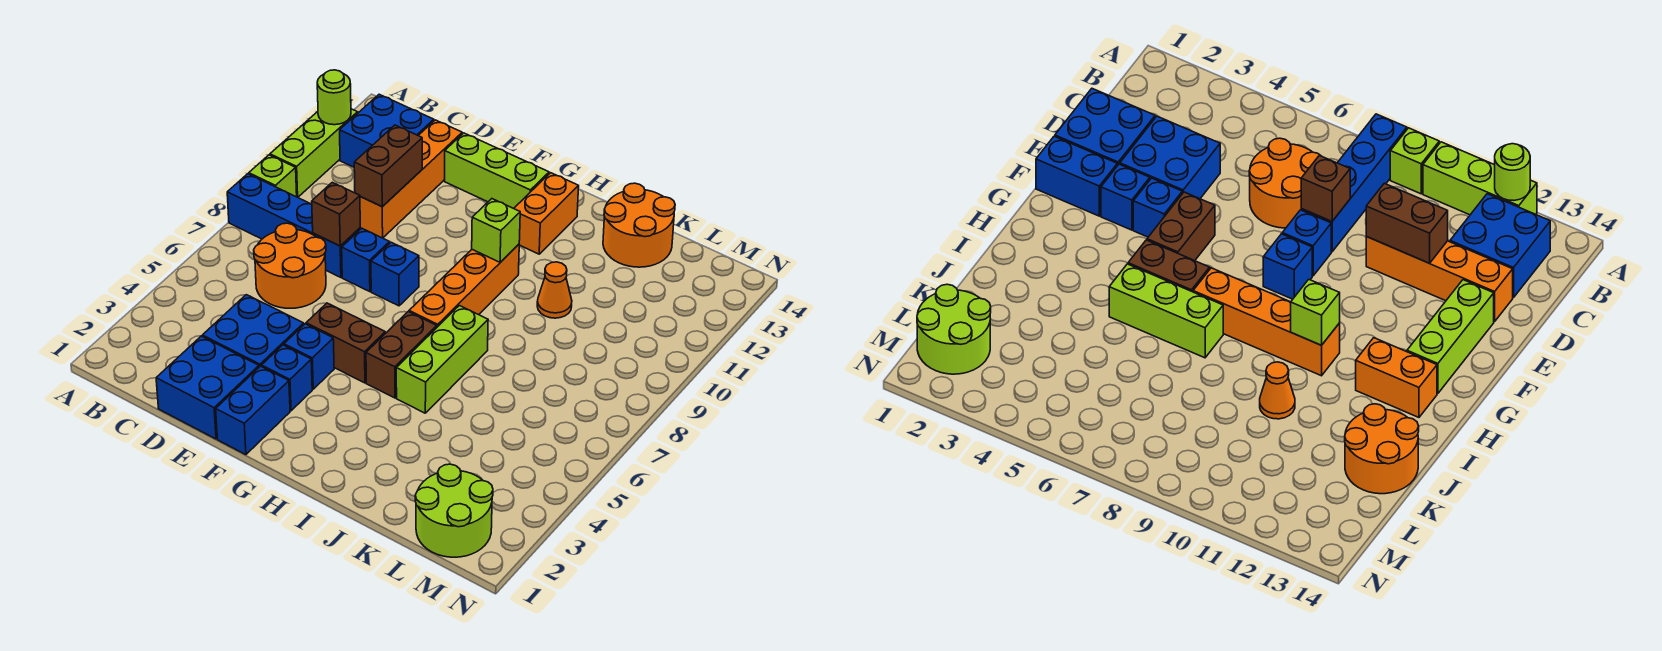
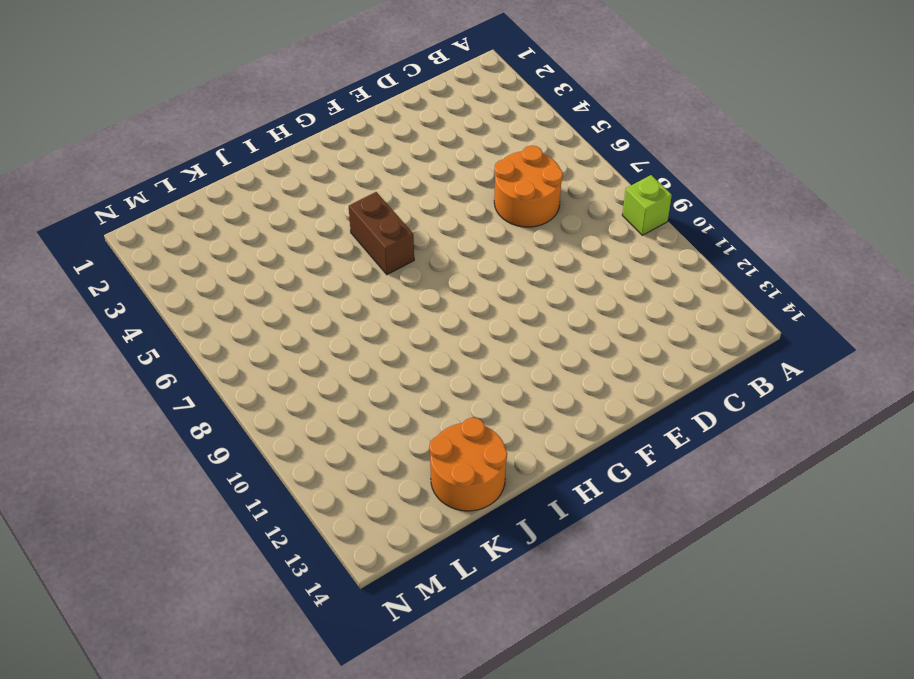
none -> blue 1x4 brick [227,174,360,277]
none -> lime 1x3 brick [270,109,358,197]
none -> blue 2x2 brick [340,94,434,167]

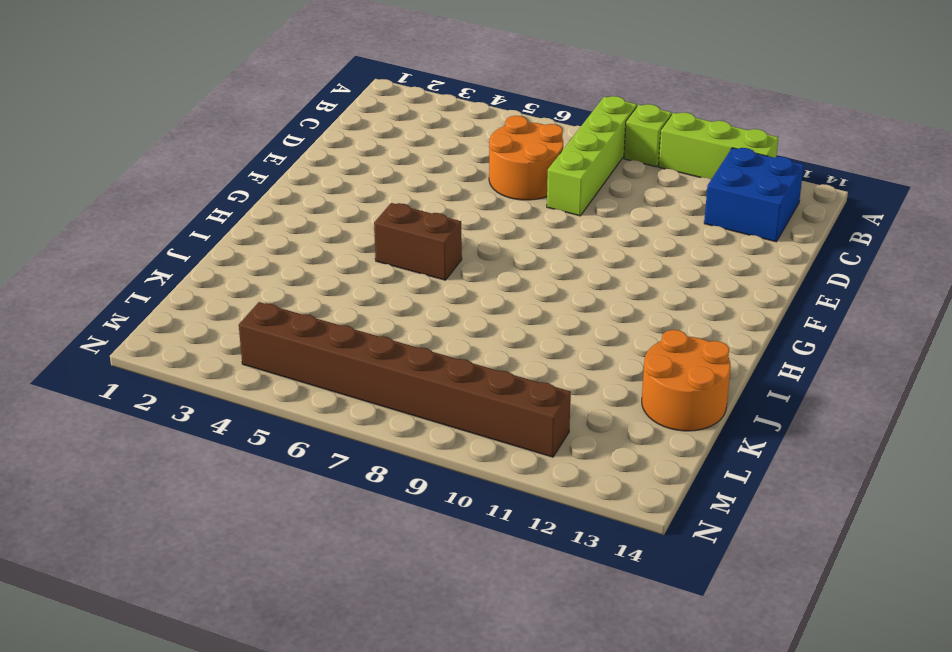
lime 1x4 brick [547,96,637,216] -> blue 1x4 brick [227,174,360,277]
brown 1x8 brick [239,302,571,457] -> none
none -> blue 2x2 brick [156,336,259,439]
none -> blue 2x2 brick [202,295,304,367]
none -> orange 1x4 brick [360,120,462,238]

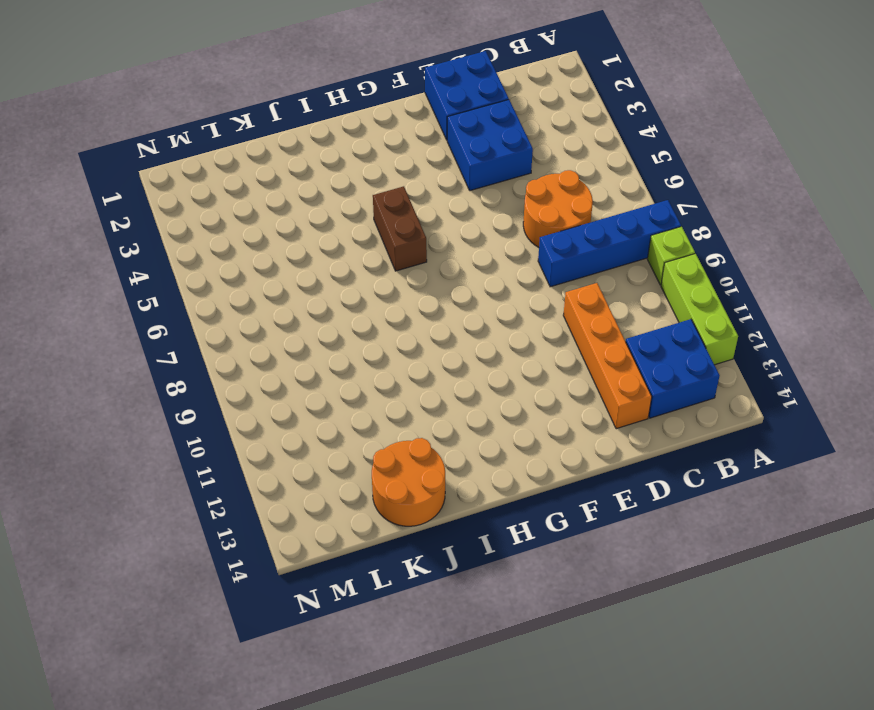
none -> blue 1x1 brick [342,229,390,292]
none -> lime 1x3 brick [445,133,549,209]
none -> blue 1x2 brick [216,366,290,455]

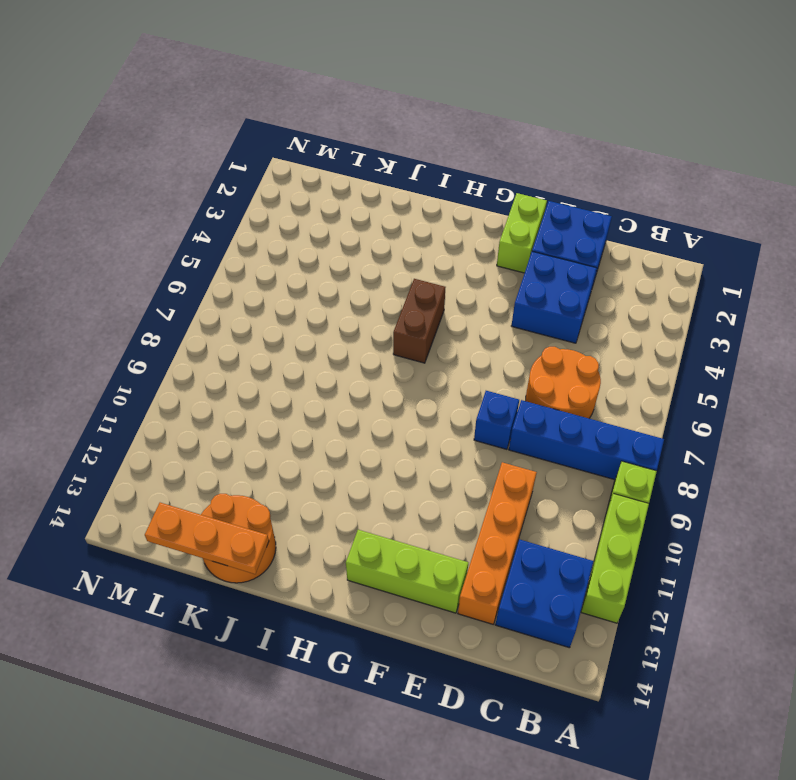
lime 1x2 brick [497,193,547,273] -> blue 1x2 brick [216,366,290,455]
orange 1x3 plate [145,503,269,574] -> none
none -> blue 1x1 brick [262,345,312,411]
none -> blue 1x1 brick [284,324,334,389]
none -> brown 1x2 brick [306,303,385,383]

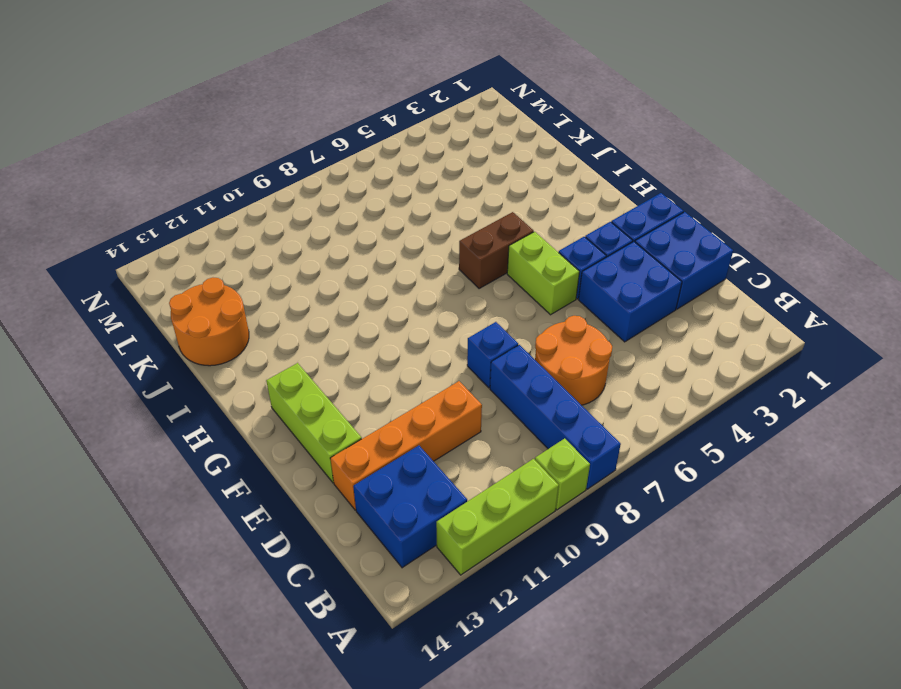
lime 1x2 brick [507,232,579,315] -> brown 1x2 brick [306,303,385,383]
none -> blue 1x1 brick [371,242,419,306]
none -> orange 1x4 brick [409,244,519,327]
none -> orange 1x2 brick [514,173,579,254]

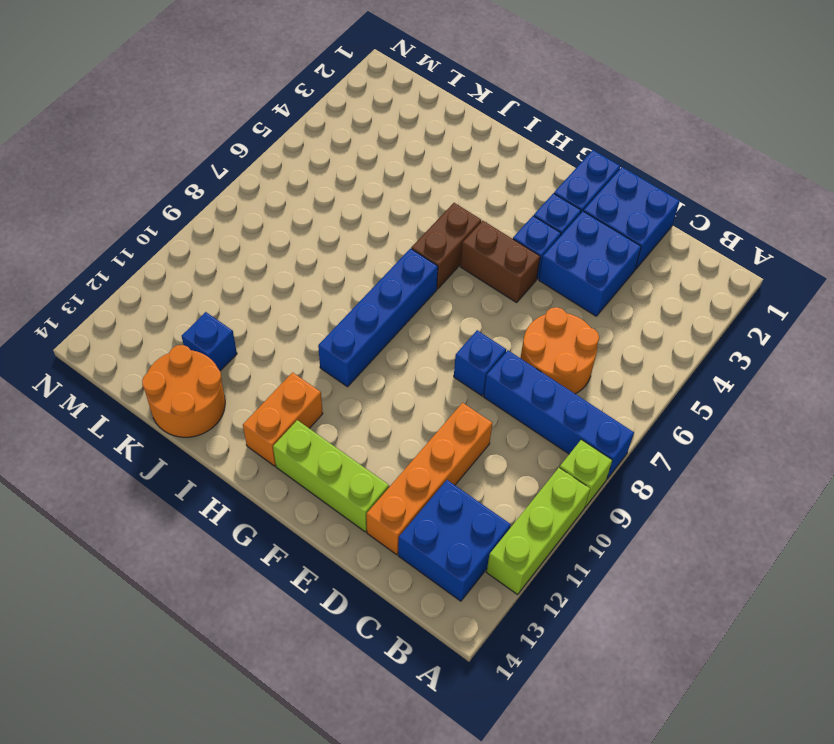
blue 1x4 brick [318,249,438,387] -> orange 1x4 brick [409,244,519,327]
blue 1x1 brick [182,312,237,371] -> blue 1x1 brick moved to [371,242,419,306]
none -> lime 1x3 brick [396,306,488,413]
none -> orange 1x1 cone [537,262,572,318]
none -> lime 2x2 round brick [415,464,493,557]

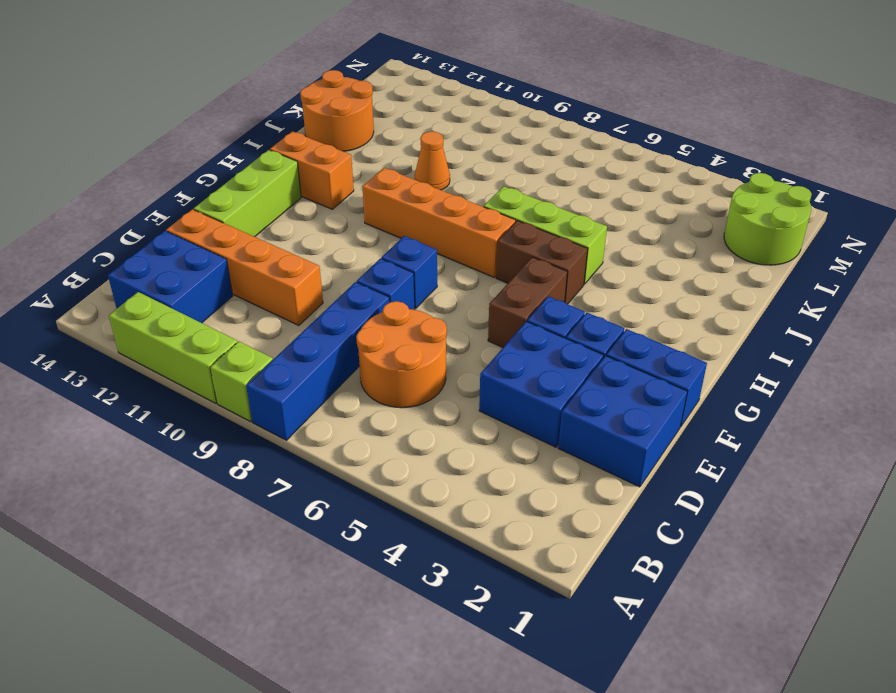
none -> lime 1x1 round brick [317,70,351,125]
none -> brown 1x1 brick [312,182,360,246]
none -> brown 1x2 brick [354,125,422,207]

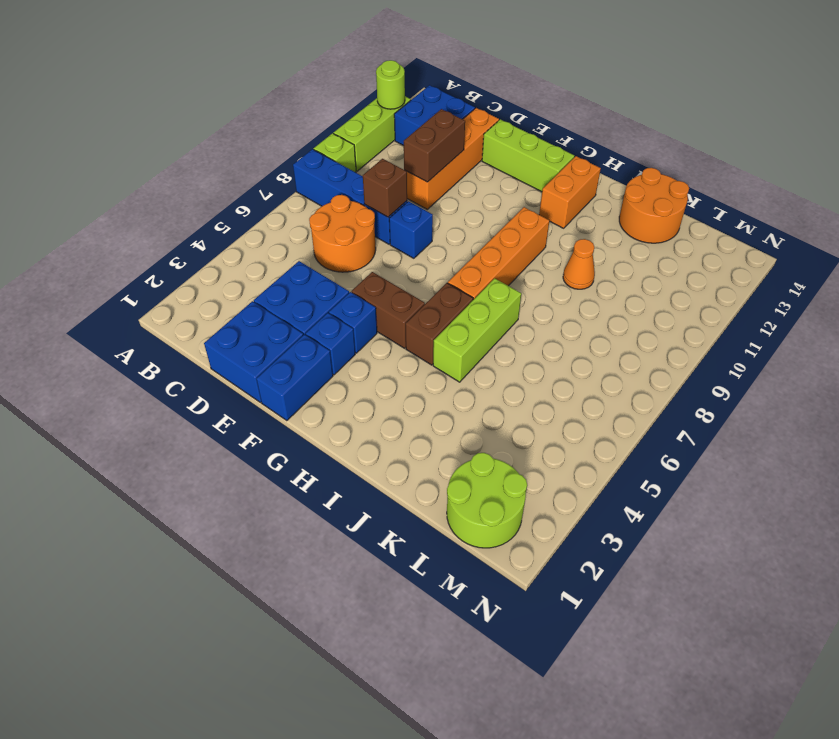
none -> blue 1x1 brick [371,242,419,306]
none -> lime 1x1 brick [472,199,520,262]

